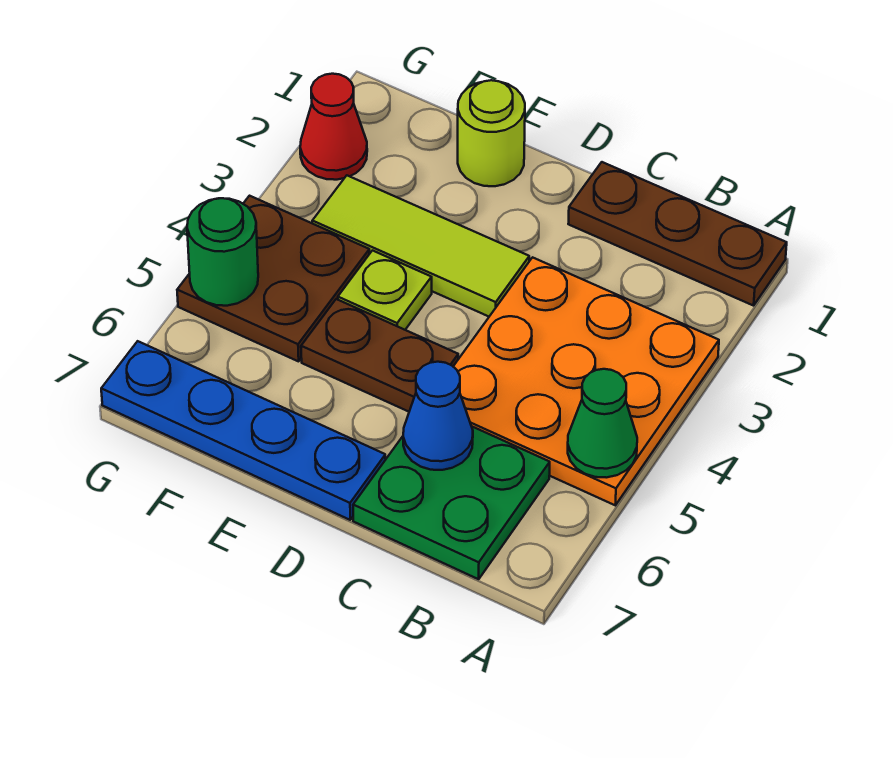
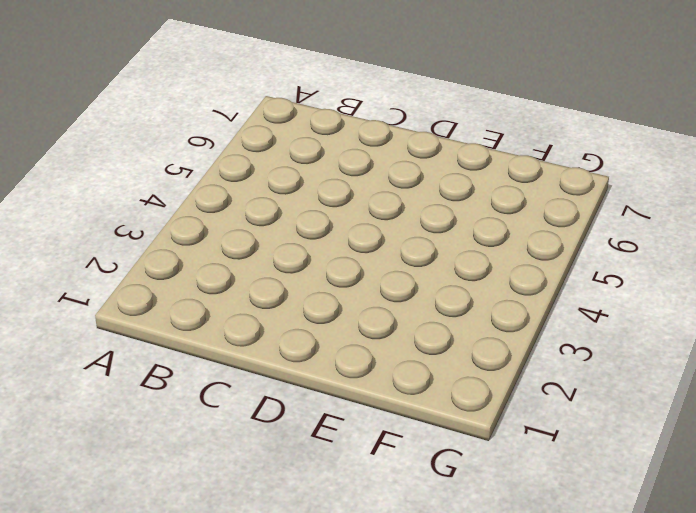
none -> brown 1x3 plate [568,162,787,306]
none -> orange 3x3 plate [453,257,719,505]
none -> green 2x2 plate [353,427,550,579]

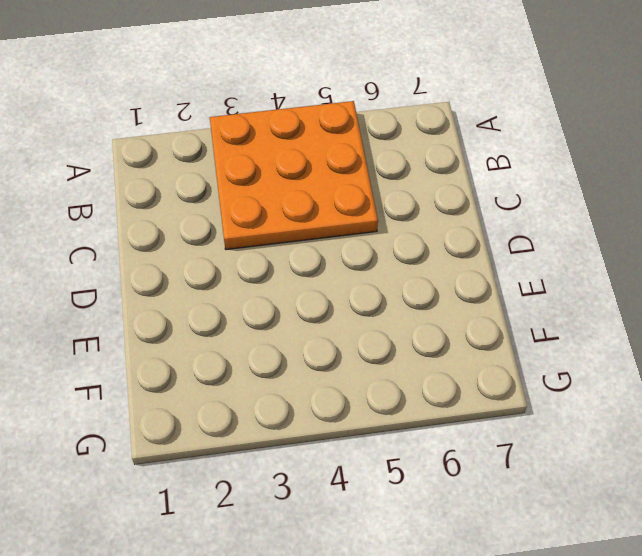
none -> brown 1x3 plate [568,162,787,306]
none -> green 2x2 plate [353,427,550,579]
none -> lime 1x3 tile [312,176,529,316]

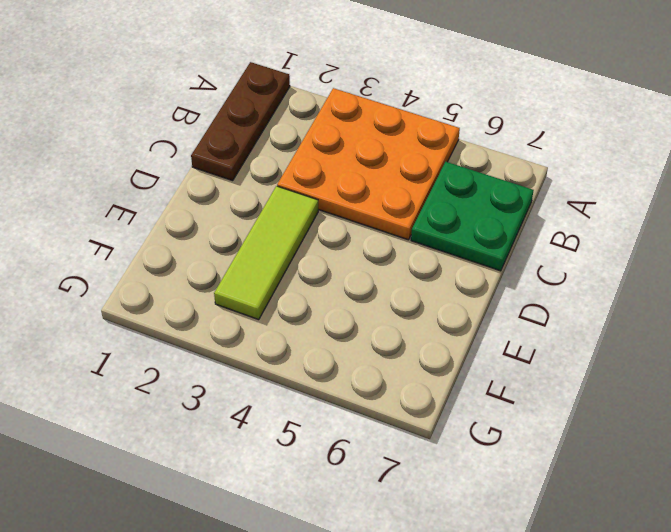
none -> brown 1x2 plate [301,299,458,412]
none -> blue 1x4 plate [101,341,386,520]
none -> lime 1x1 round brick [458,80,525,186]

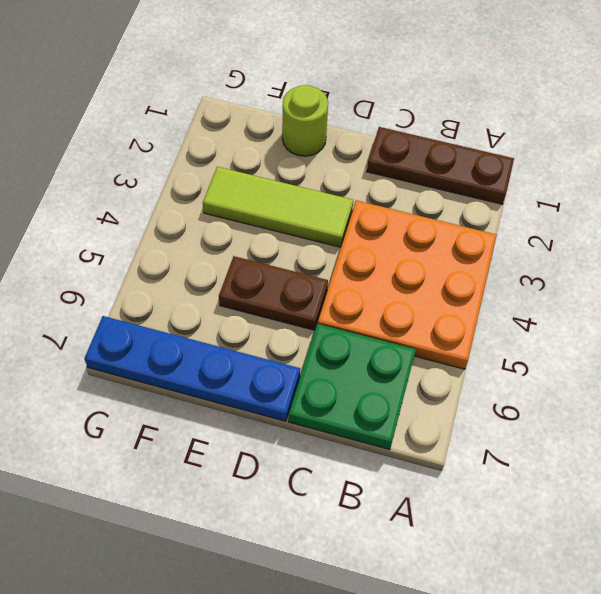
none -> lime 1x1 plate [338,251,432,330]
none -> brown 2x2 plate [177,196,369,361]
none -> red 1x1 cone [300,74,367,180]

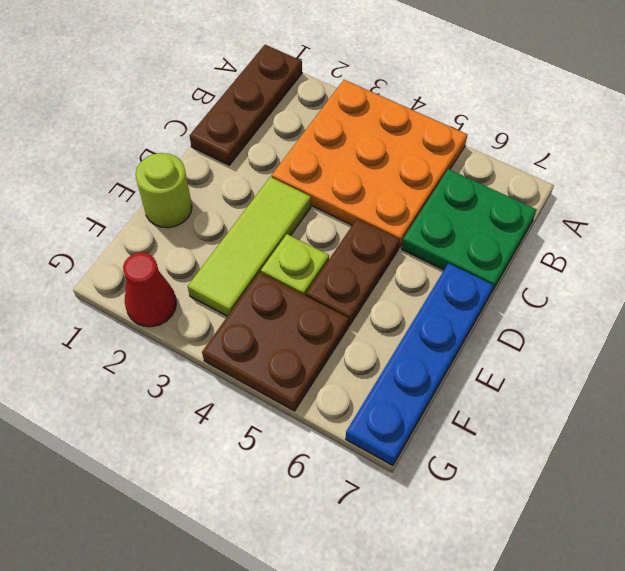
none -> green 1x1 cone [568,369,637,478]
none -> blue 1x1 cone [403,362,473,470]
none -> green 1x1 round brick [187,198,258,306]

